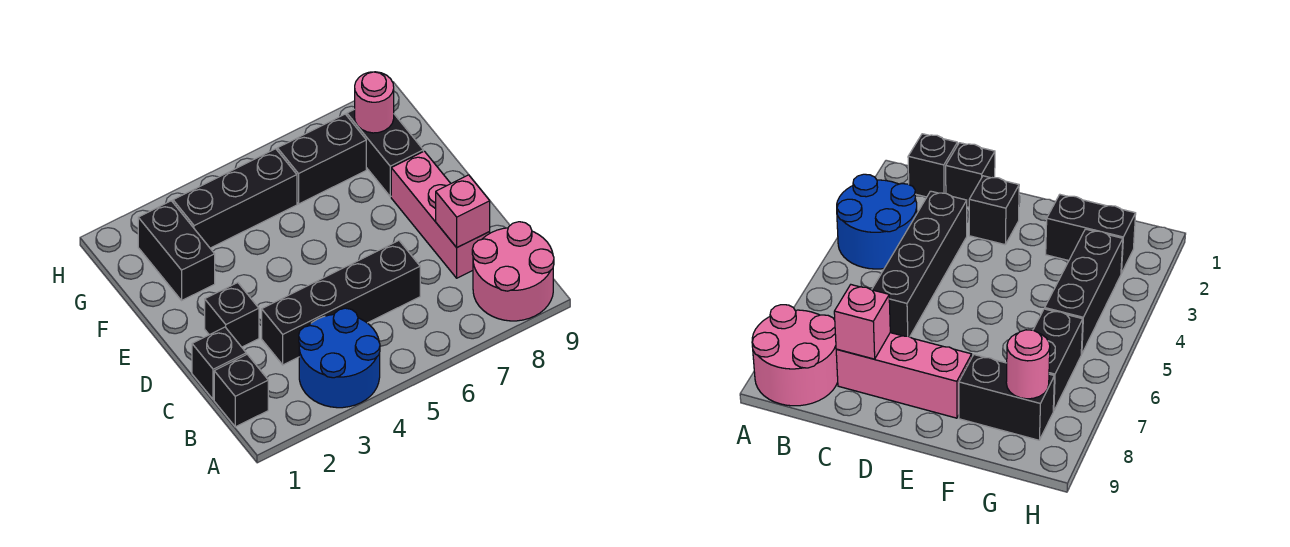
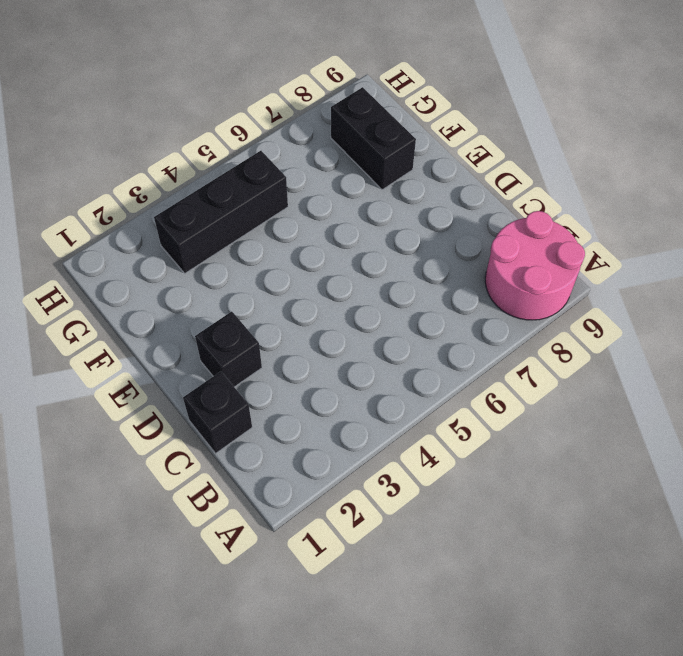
none -> blue 2x2 round brick [299,308,380,408]
none -> black 1x1 brick [214,354,268,427]
none -> black 1x4 brick [262,241,420,365]

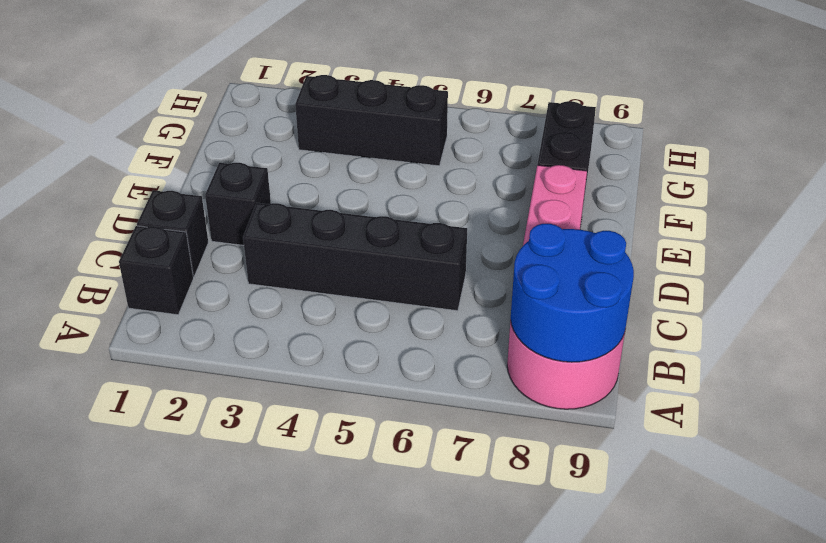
blue 2x2 round brick [511,224,634,362] -> blue 2x2 round brick moved to [299,308,380,408]
none -> black 1x2 brick [138,201,215,300]
none -> black 1x2 brick [277,114,366,204]
none -> pink 1x1 brick [436,175,490,247]

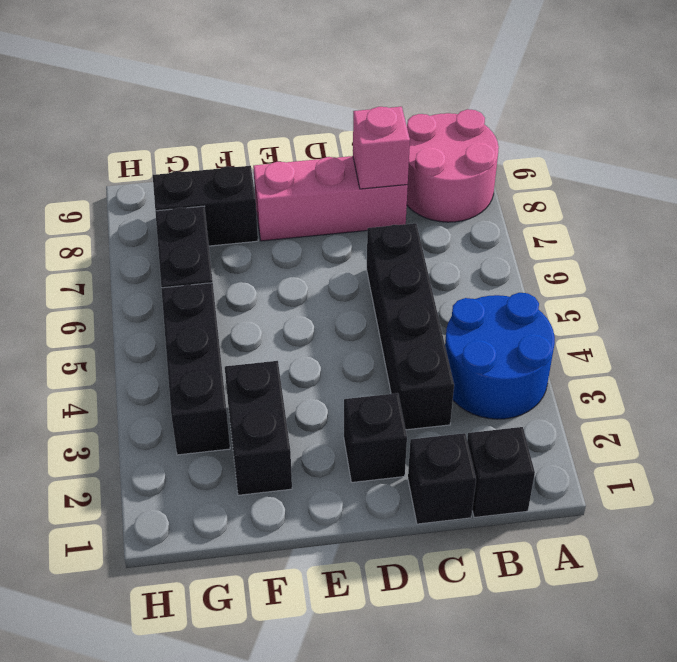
black 1x2 brick [225,361,292,495] -> black 1x2 brick turned to [138,201,215,300]
none -> pink 1x1 round brick [355,72,394,133]

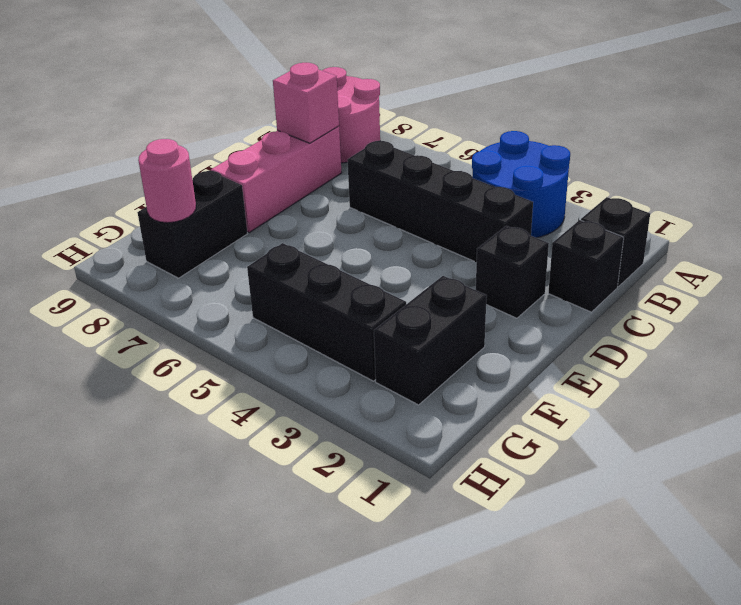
none -> black 1x2 brick [277,114,366,204]

